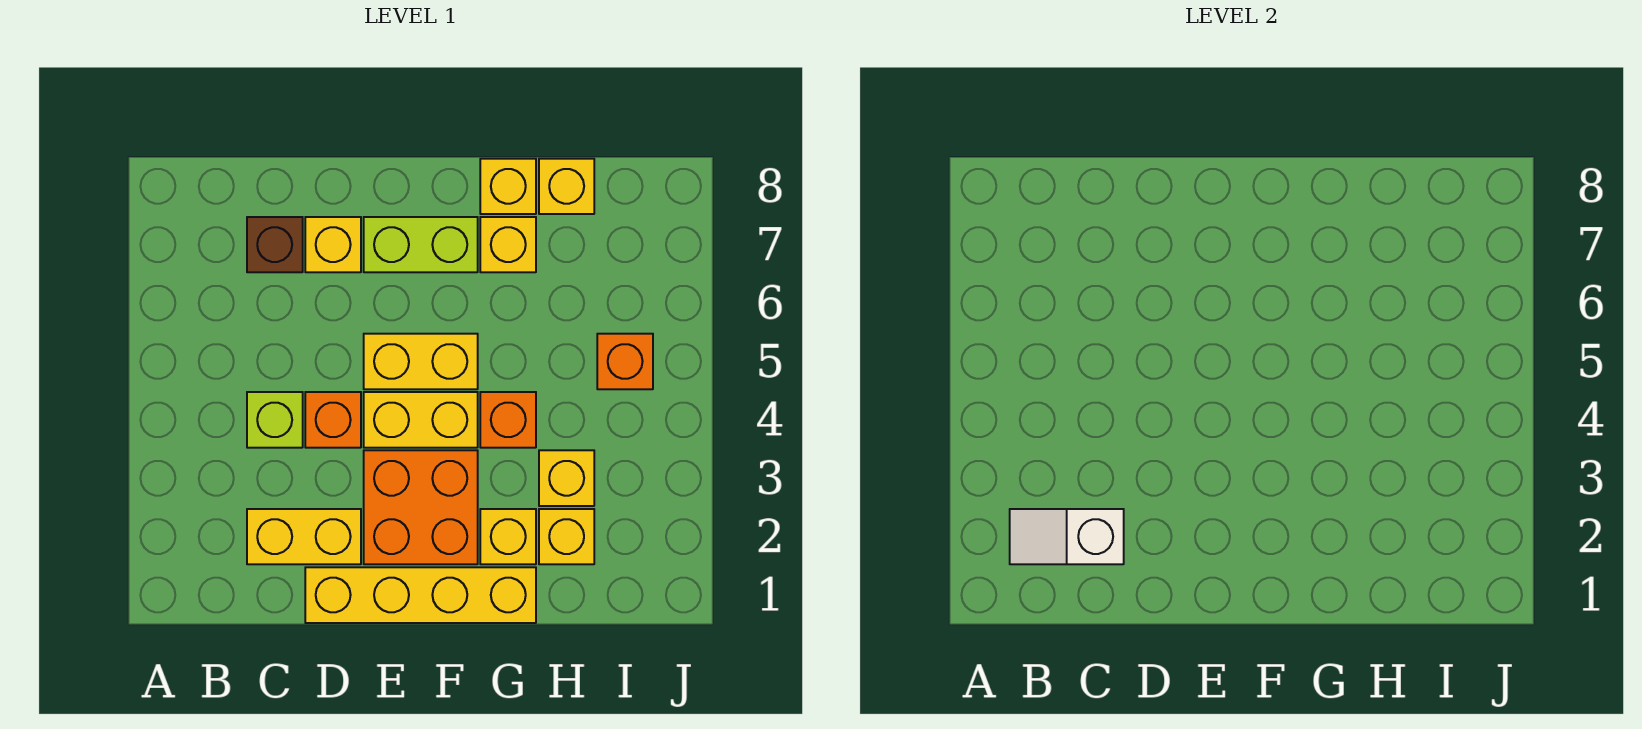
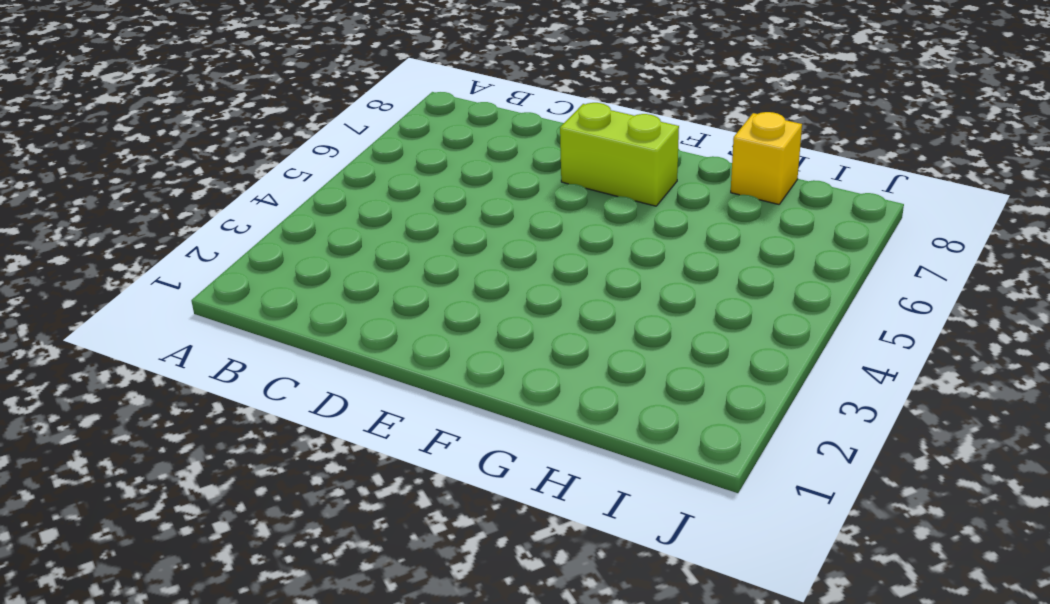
none -> yellow 1x2 brick [247,509,361,564]
none -> lime 1x1 brick [247,392,303,448]
none -> brown 1x1 brick [247,217,303,272]

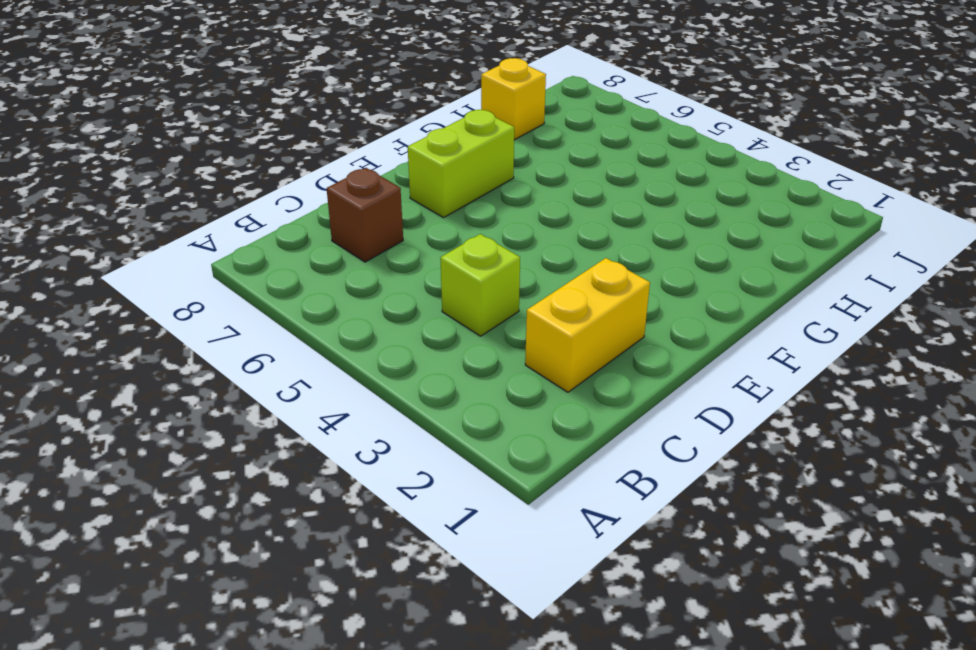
none -> yellow 1x4 brick [305,567,536,623]
none -> orange 1x1 brick [305,392,361,448]
none -> yellow 1x1 brick [305,217,361,272]

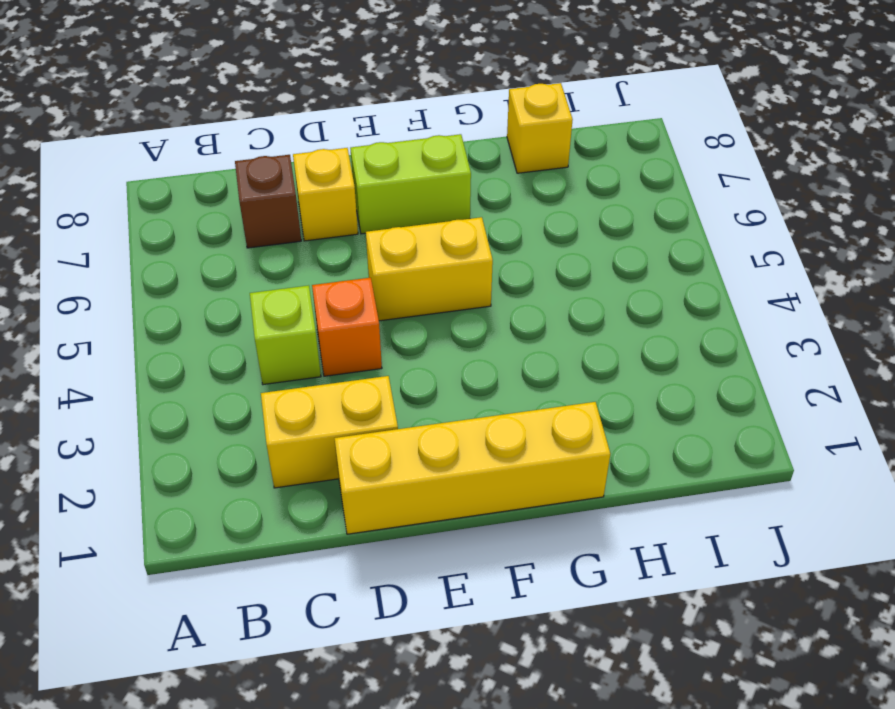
none -> orange 2x2 brick [364,450,478,564]
none -> yellow 1x2 brick [364,392,478,448]
none -> yellow 1x1 brick [480,509,536,564]

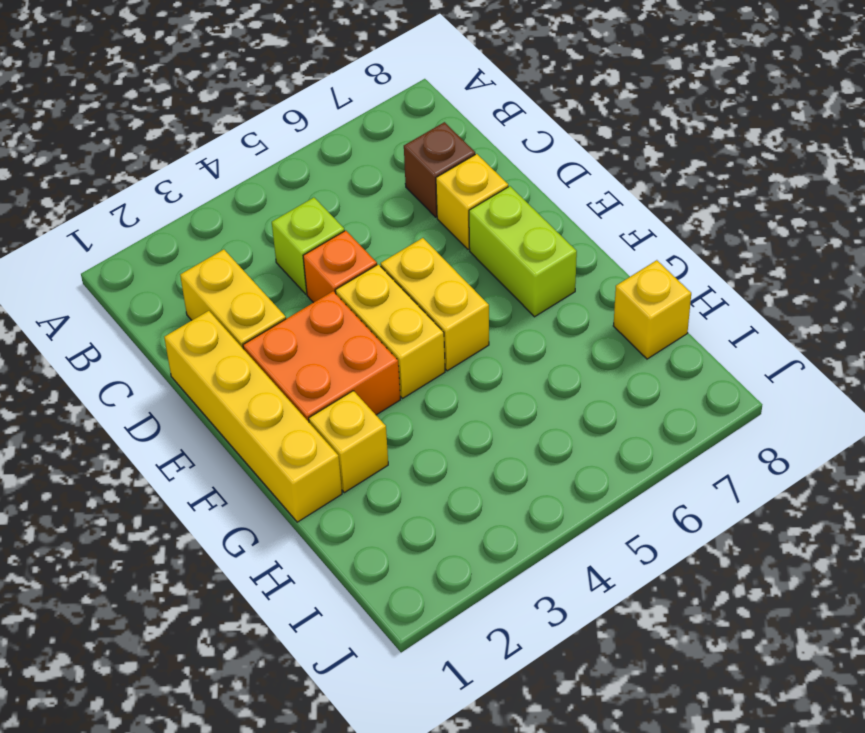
none -> orange 1x1 brick [480,392,536,448]
none -> yellow 1x1 brick [480,217,536,272]
none -> yellow 1x1 brick [480,159,536,214]

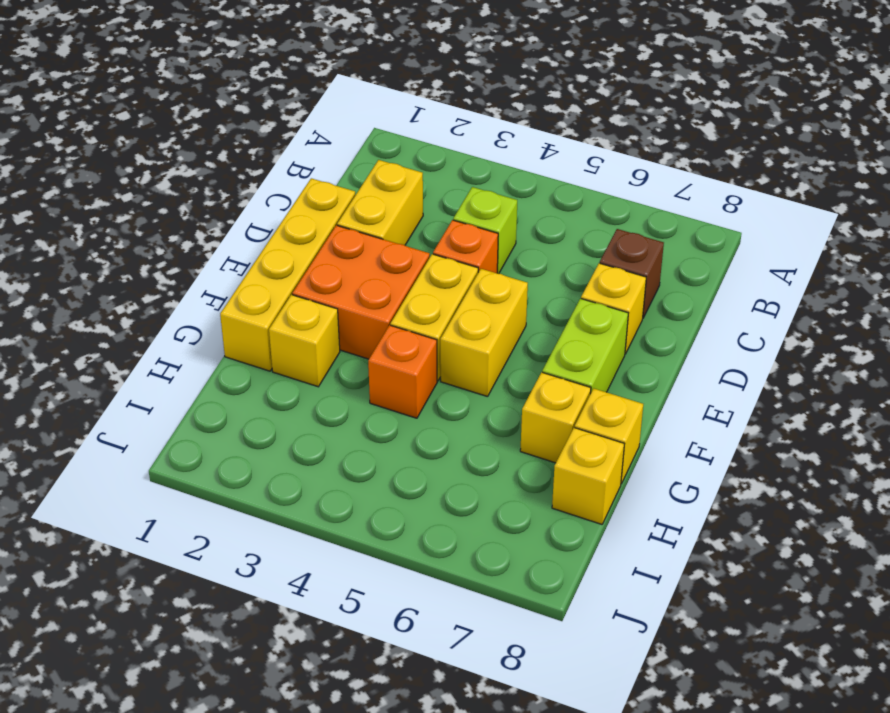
none -> yellow 1x1 brick [539,509,594,564]
none -> yellow 1x1 brick [539,450,594,506]
none -> orange 1x1 brick [597,334,653,389]

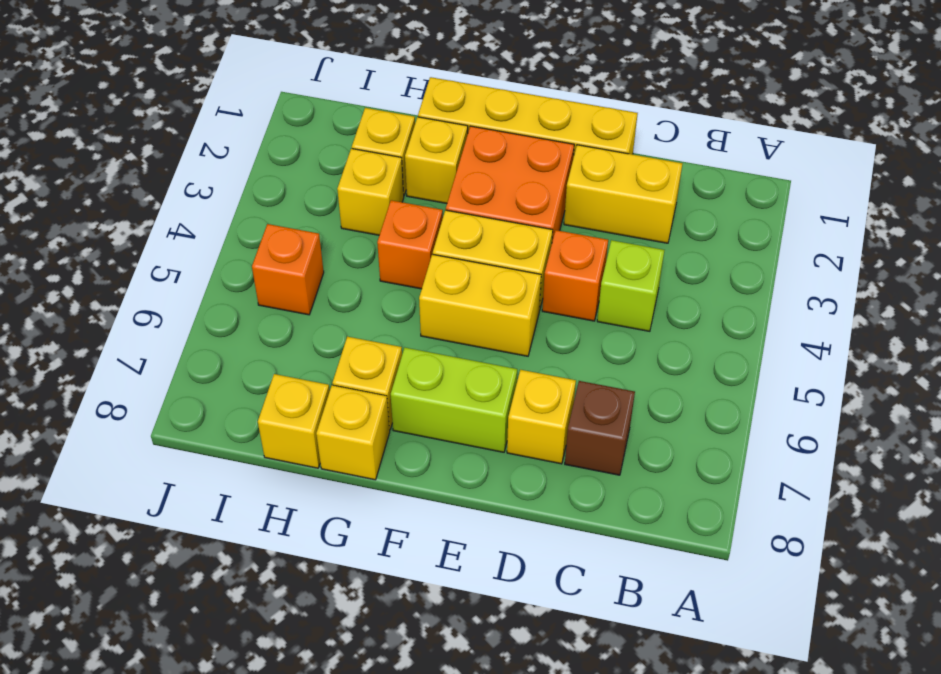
none -> white 1x2 slope [1010,509,1124,564]

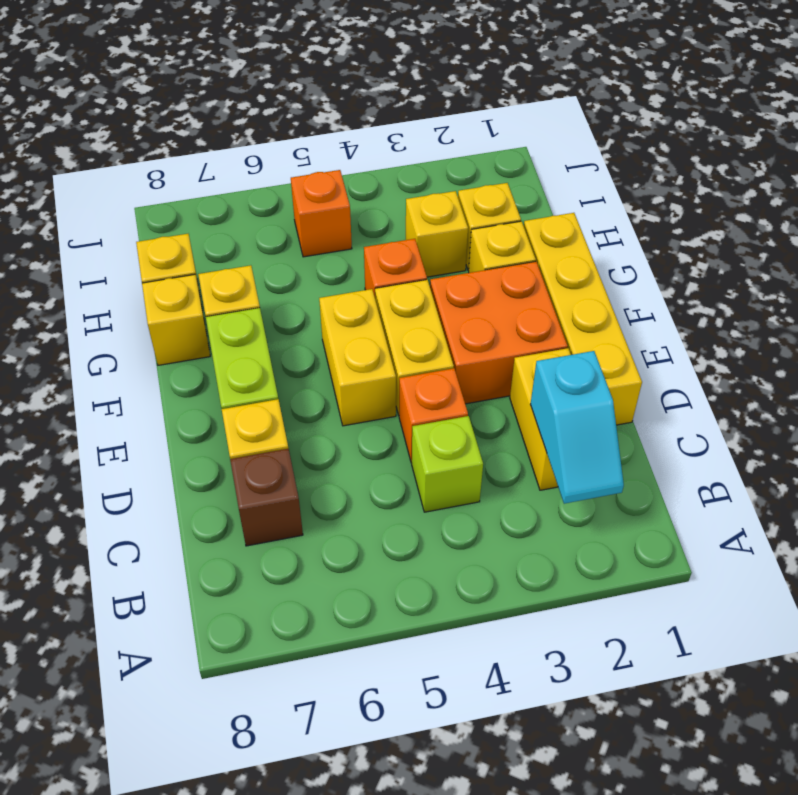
cyan 1x2 slope [530,351,624,504] -> white 1x2 slope [1010,509,1124,564]

